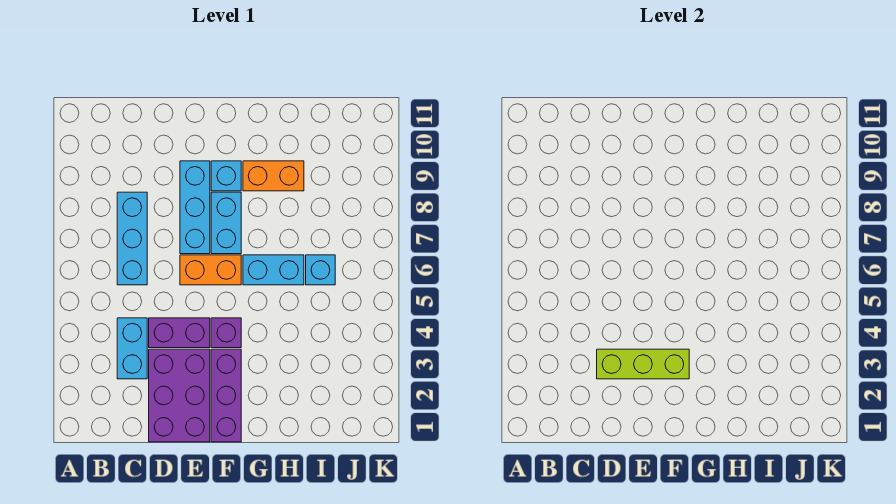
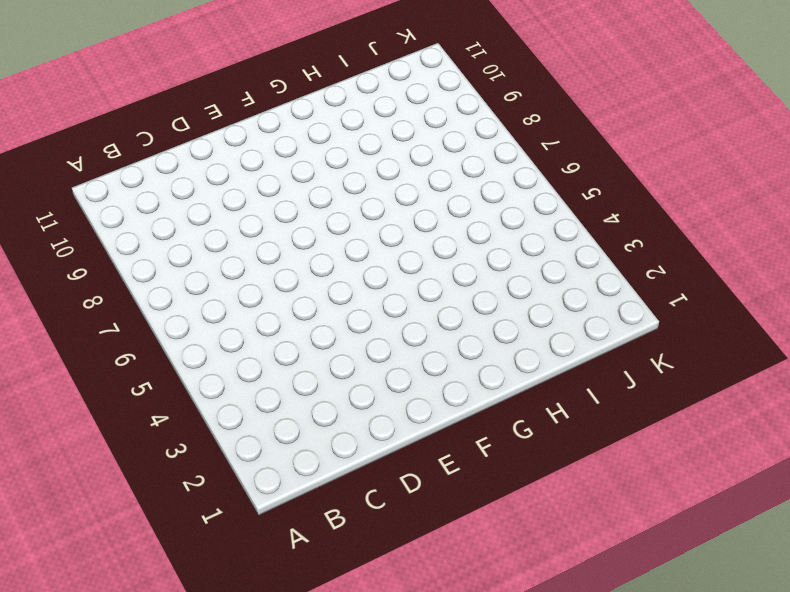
none -> cyan 1x2 brick [117,318,147,379]
none -> cyan 1x3 brick [117,192,147,285]
none -> purple 2x3 brick [149,349,210,442]

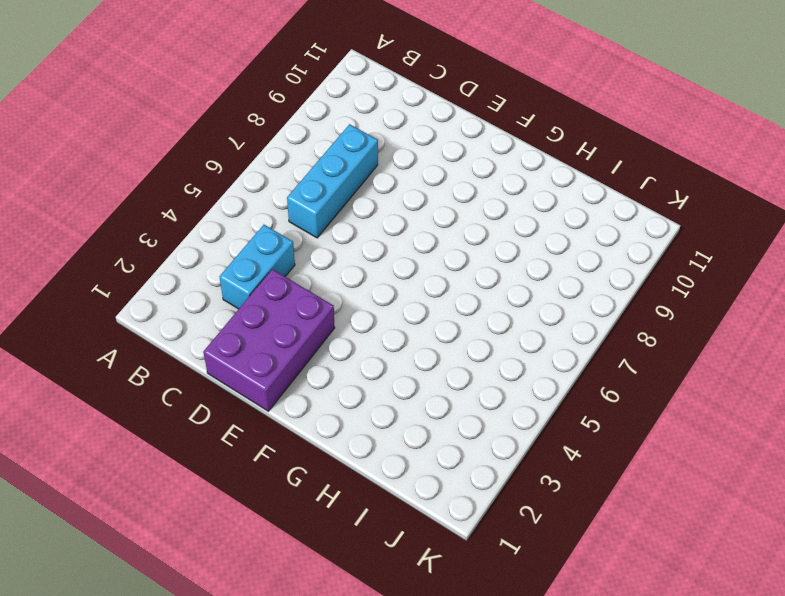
none -> purple 1x2 brick [149,318,210,348]
none -> orange 1x2 brick [180,255,241,285]
none -> cyan 1x3 brick [180,161,210,254]

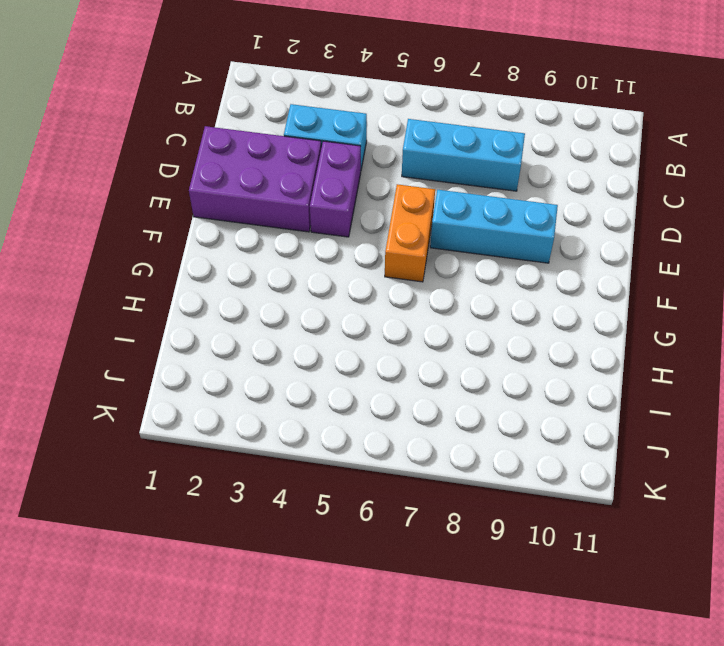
none -> purple 1x3 brick [211,349,241,442]
none -> purple 1x1 brick [211,318,241,348]
none -> cyan 1x2 brick [211,192,241,254]

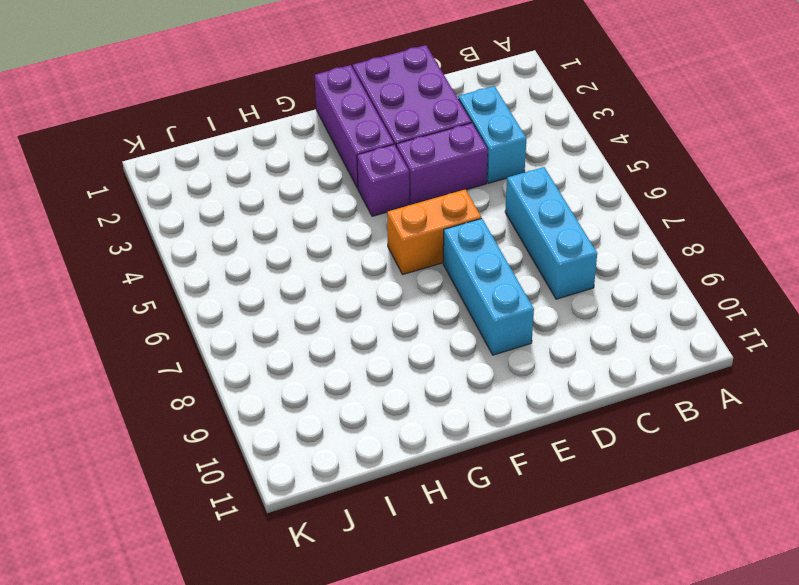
none -> cyan 1x2 brick [211,192,241,254]
none -> cyan 1x1 brick [211,161,241,191]
none -> cyan 1x2 brick [243,255,304,285]

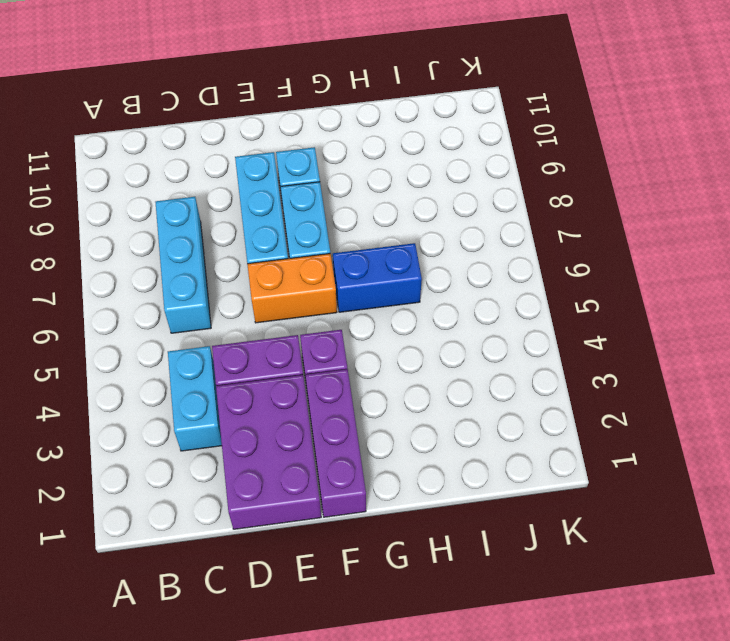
blue 1x2 brick [333,243,422,312] -> cyan 1x2 brick [243,255,304,285]
none -> orange 1x2 brick [243,161,304,191]
none -> cyan 1x1 brick [306,255,335,285]
none -> lime 1x3 brick [597,349,689,379]

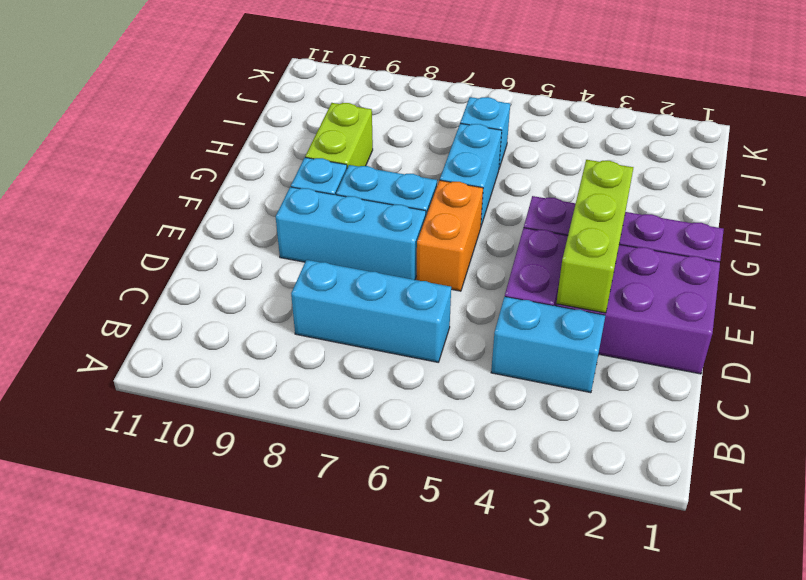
lime 1x2 brick [305,103,373,168] -> orange 1x2 brick [243,161,304,191]

